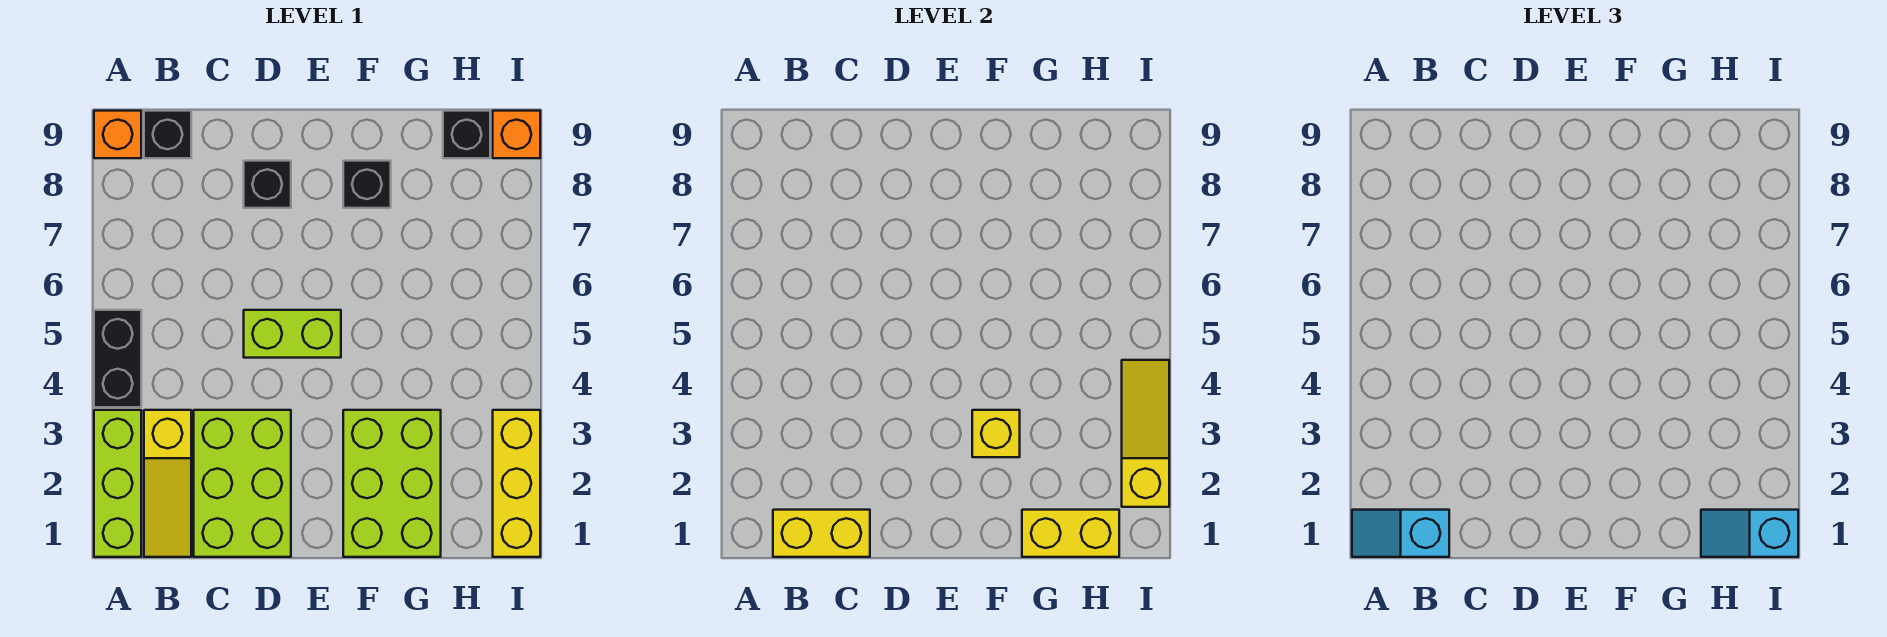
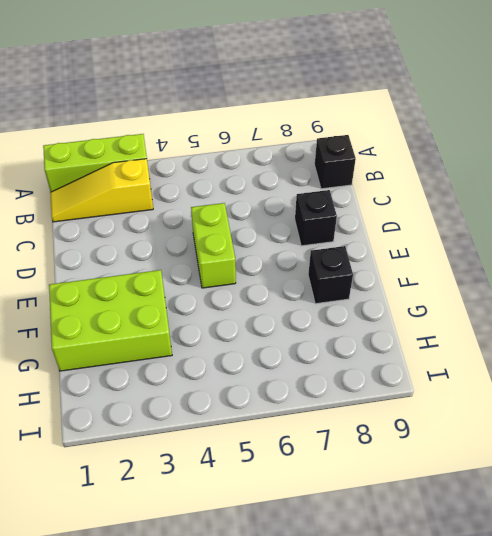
none -> black 1x2 brick [94,310,141,407]
none -> orange 1x1 brick [94,111,141,158]
none -> lime 2x3 brick [194,410,291,557]

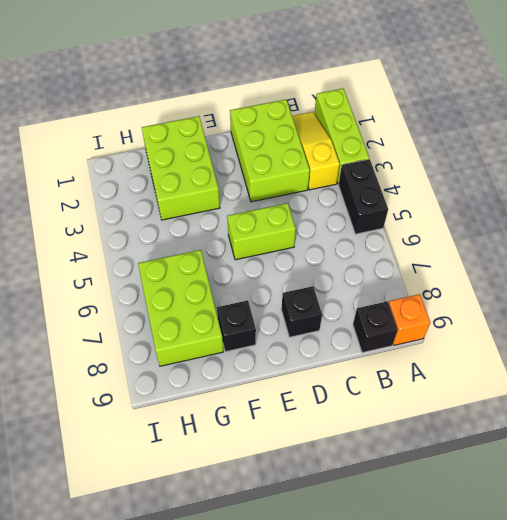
lime 2x3 brick [138,250,223,366] -> none
none -> black 1x1 brick [443,111,490,158]
none -> yellow 1x3 brick [493,410,540,557]
none -> orange 1x1 brick [493,111,540,158]

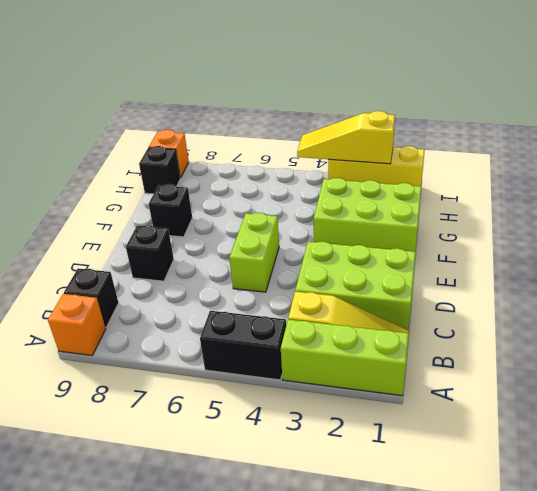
none -> yellow 1x2 brick [773,510,870,557]
none -> yellow 1x1 brick [972,410,1020,457]
none -> yellow 1x2 brick [1022,510,1119,557]

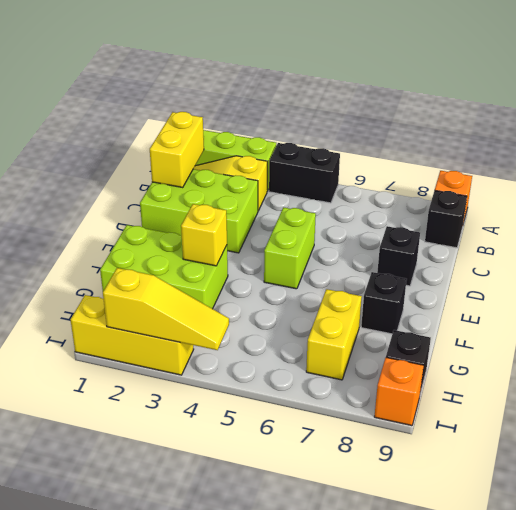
yellow 1x2 brick [306,289,362,380] -> yellow 1x2 brick moved to [1022,510,1119,557]
none -> cyan 1x2 slope [1352,510,1449,557]
none -> cyan 1x2 slope [1701,510,1798,557]

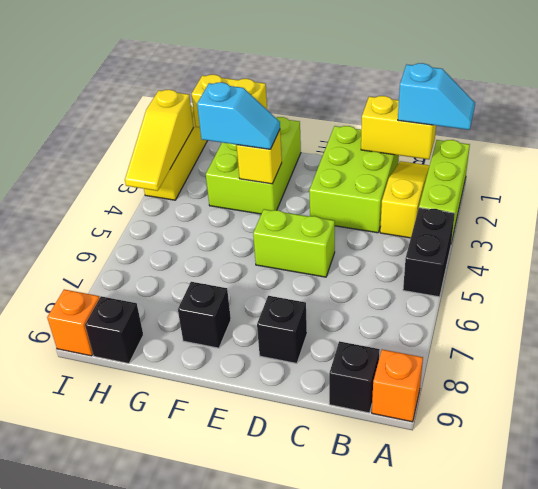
cyan 1x2 slope [197,82,280,149] -> cyan 1x2 slope moved to [1701,510,1798,557]

